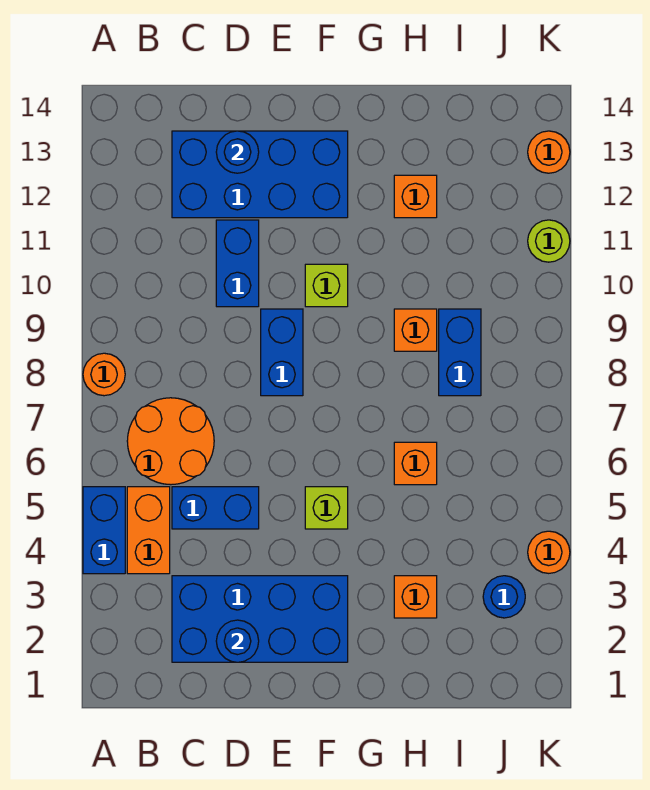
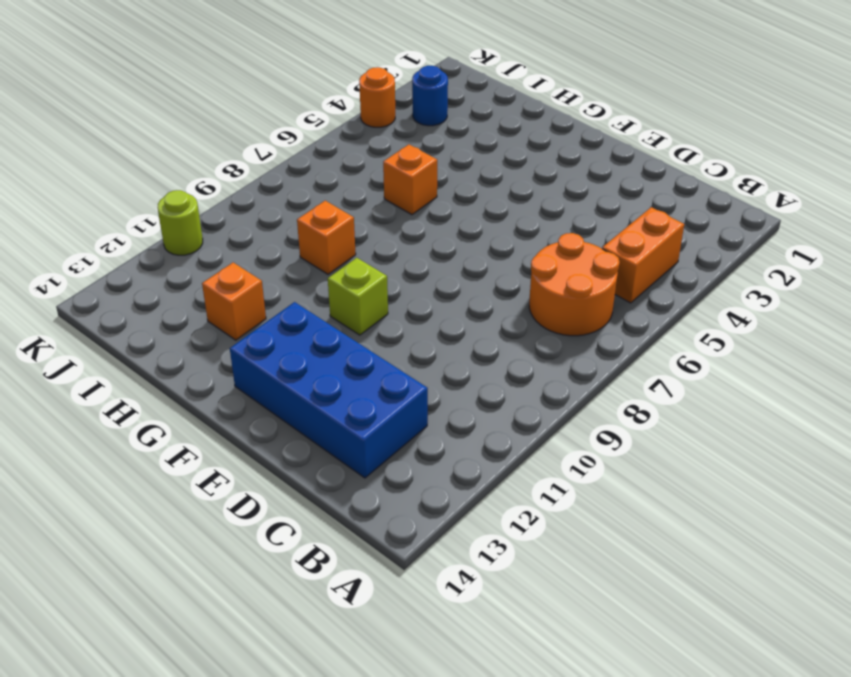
none -> blue 1x2 brick [83,487,125,574]
none -> orange 1x1 round brick [83,353,125,396]
none -> blue 2x4 brick [172,576,348,662]

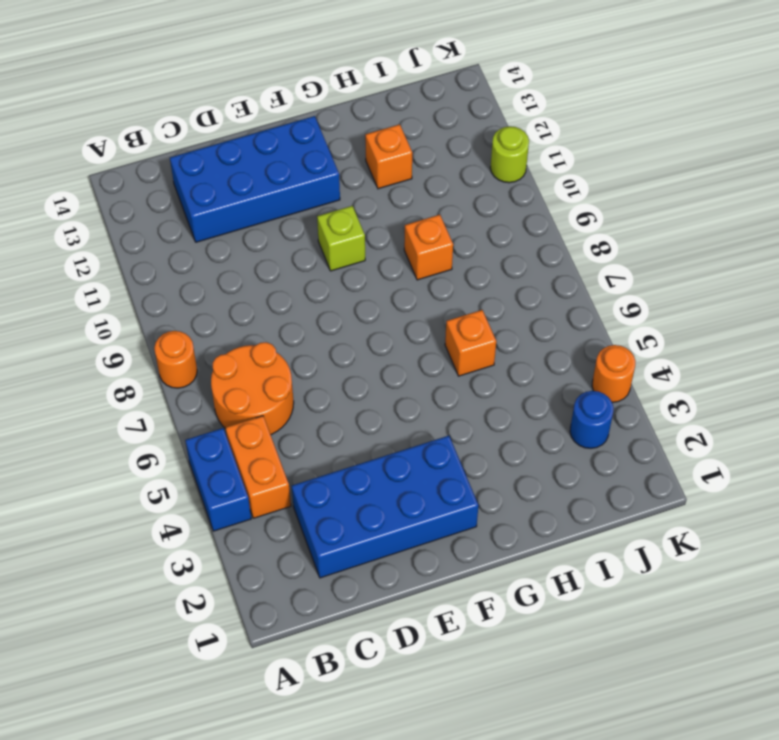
none -> blue 1x2 brick [172,487,259,529]
none -> blue 1x2 brick [216,220,259,307]
none -> blue 1x2 brick [261,309,303,396]

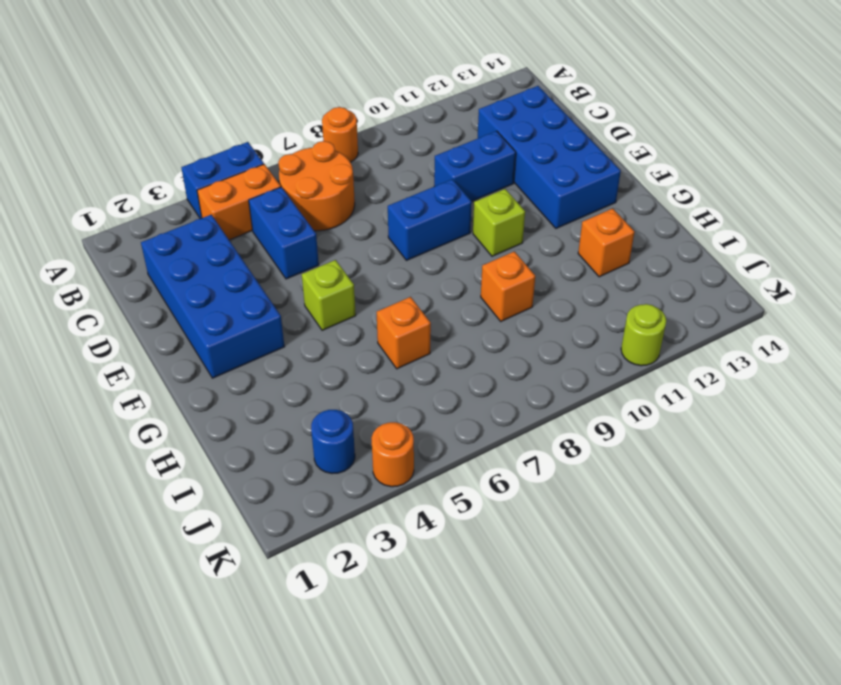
none -> orange 1x1 brick [394,576,437,618]
none -> blue 1x2 brick [439,309,481,396]
none -> orange 1x1 round brick [528,131,570,173]

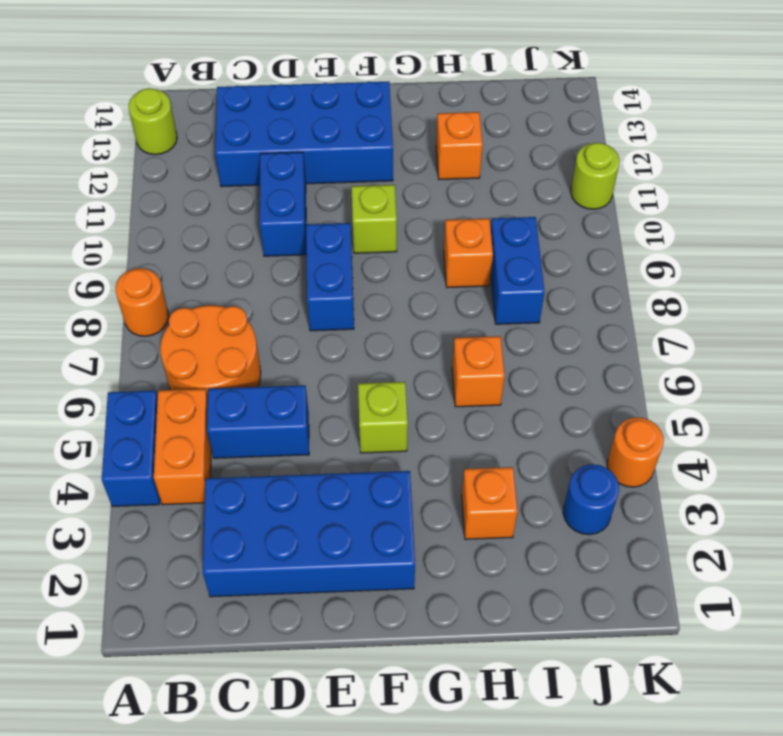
lime 1x1 round brick [128,88,177,155] -> none
none -> orange 1x1 round brick [528,131,570,173]
none -> blue 1x1 round brick [216,620,259,662]
none -> blue 1x1 round brick [216,131,259,173]

